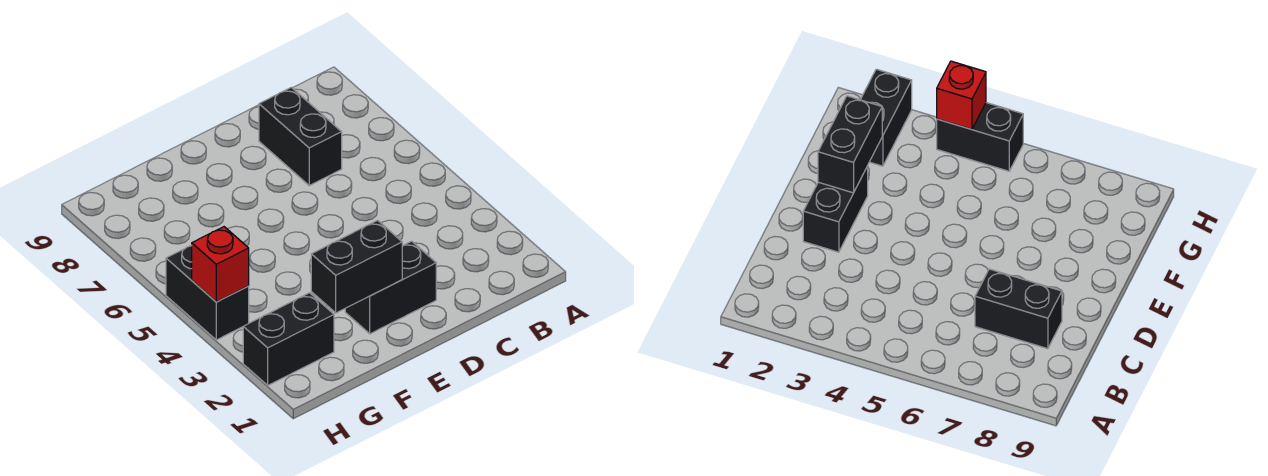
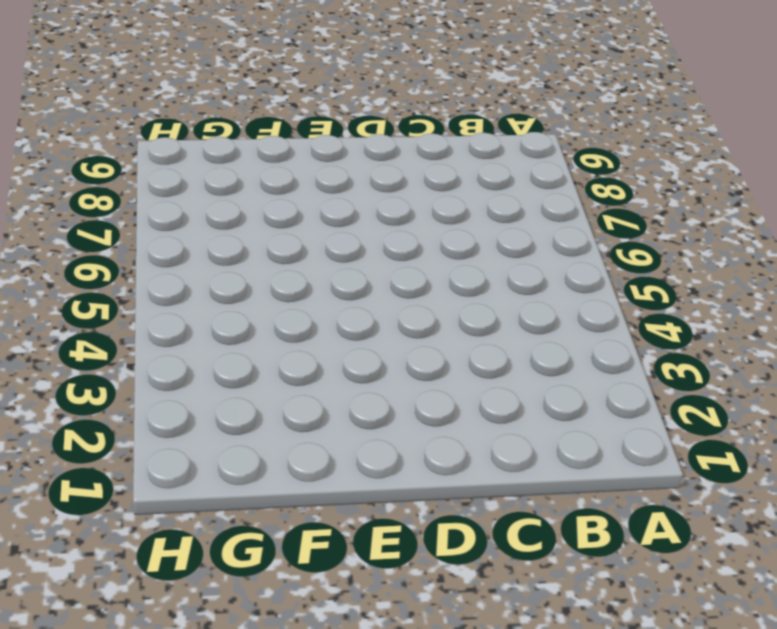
none -> black 1x2 brick [259,87,342,185]
none -> black 1x2 brick [345,241,436,334]

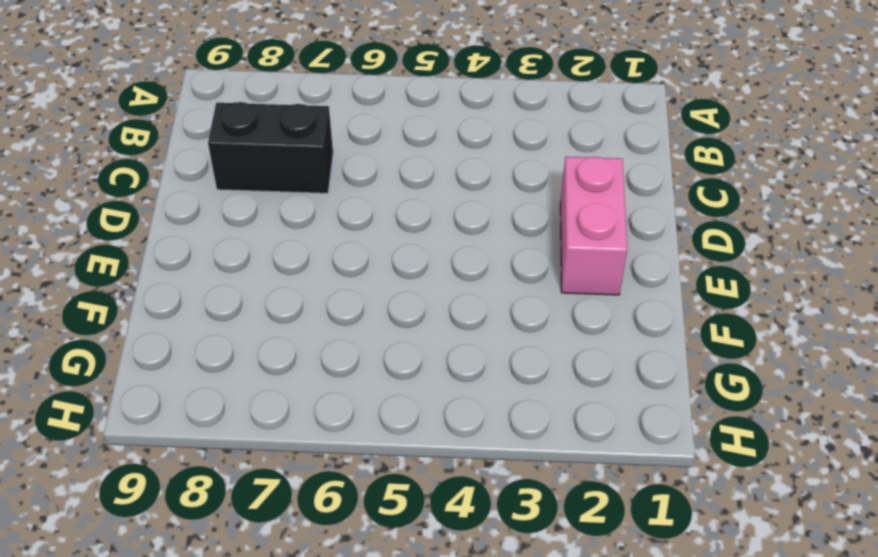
pink 1x2 brick [560,157,627,295] -> black 1x2 brick [345,241,436,334]
none -> black 1x2 brick [243,293,334,385]
none -> black 1x2 brick [166,245,249,340]

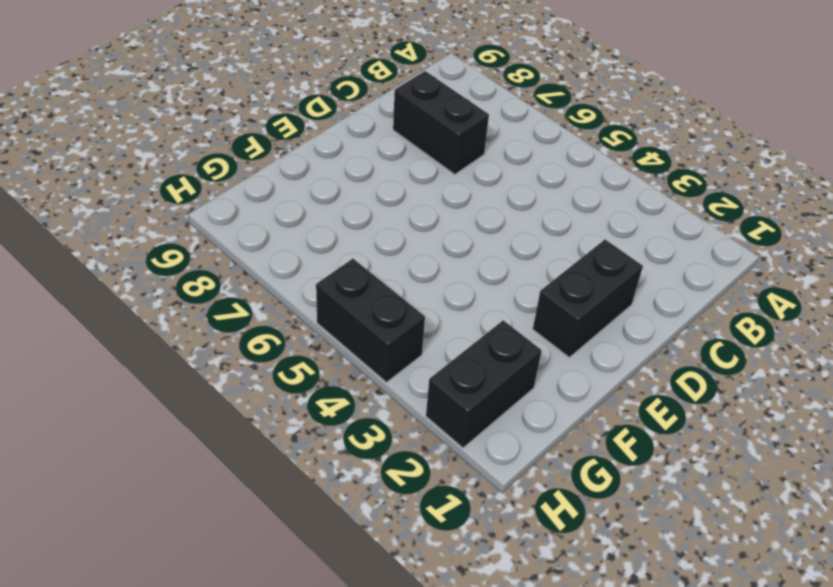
none -> black 1x2 brick [311,220,402,313]
none -> red 1x1 brick [192,227,249,302]

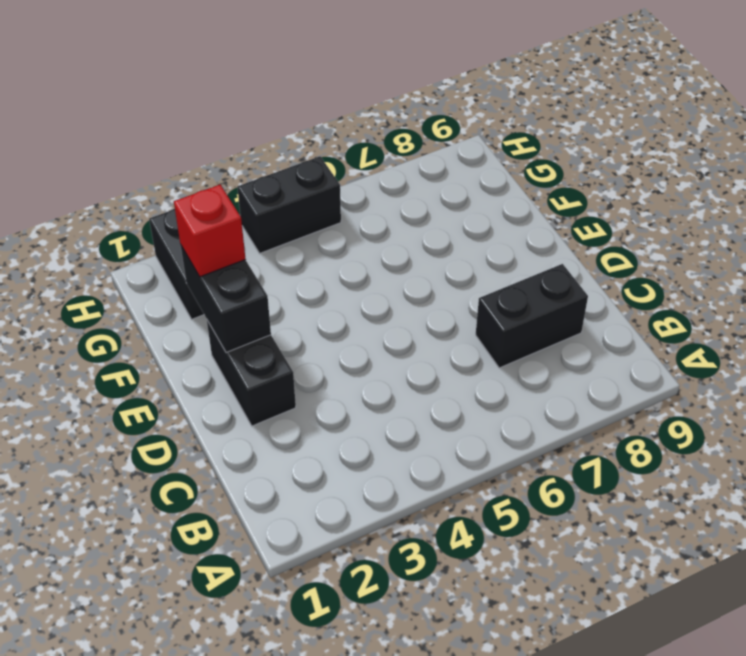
red 1x1 brick [174,185,246,277] -> red 1x1 brick moved to [192,227,249,302]

